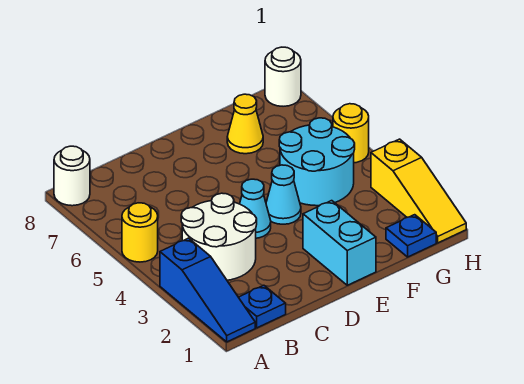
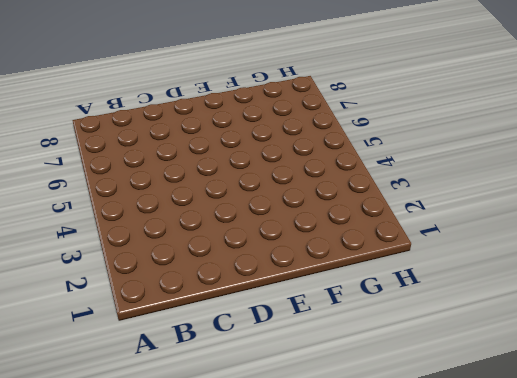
none -> blue 1x3 slope [160,238,255,342]
none -> yellow 1x1 round brick [122,203,158,262]
none -> white 1x1 round brick [54,146,90,206]

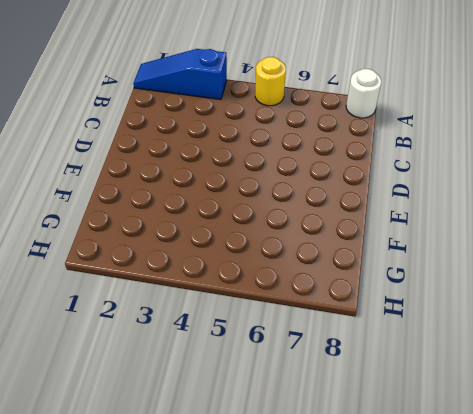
none -> blue 1x1 plate [239,285,286,328]
none -> white 2x2 round brick [181,193,257,280]
none -> cyan 1x1 cone [240,179,271,238]

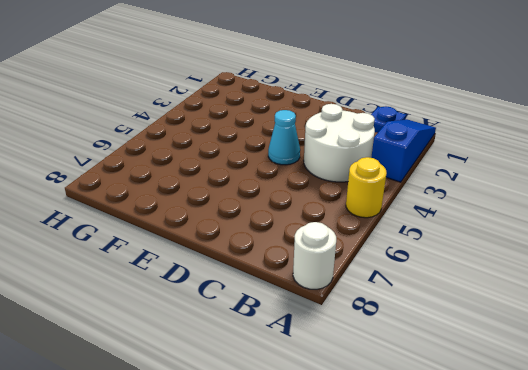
none -> cyan 1x2 brick [303,201,376,285]
none -> cyan 1x1 cone [266,165,301,224]
none -> cyan 2x2 round brick [279,118,355,206]

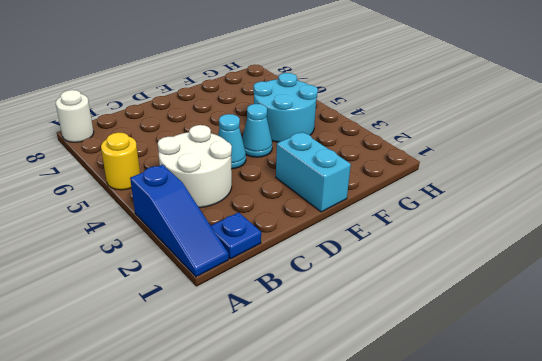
none -> yellow 1x1 cone [227,94,263,154]
none -> blue 1x1 plate [386,215,436,257]
none -> yellow 1x3 slope [371,139,466,243]

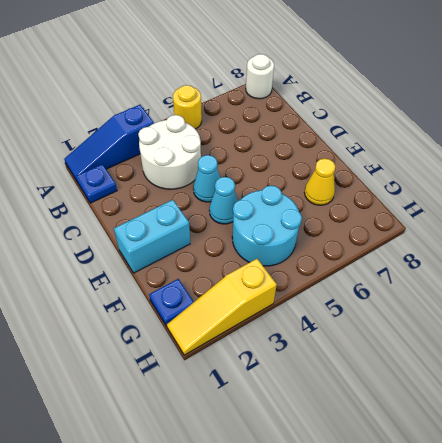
none -> yellow 1x1 round brick [333,104,369,163]
none -> white 1x1 round brick [265,47,301,106]

